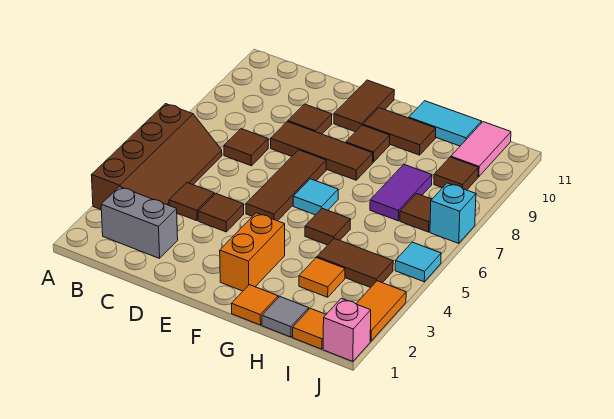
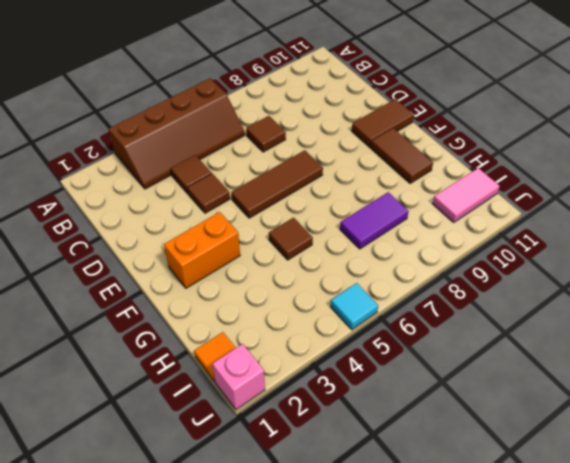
none -> grey 1x2 brick [101,187,178,258]
none -> brown 1x3 tile [270,122,373,180]
none -> brown 1x1 tile [288,104,332,134]

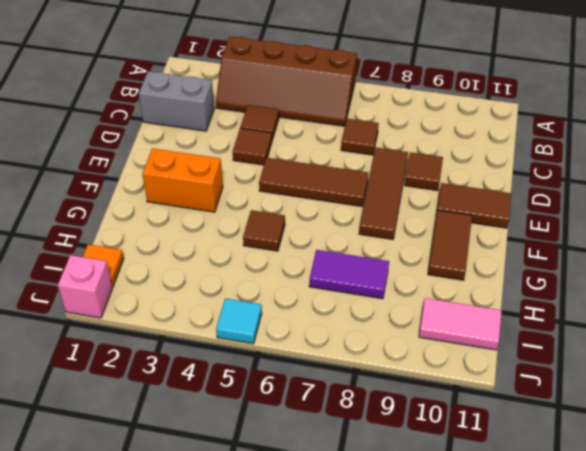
grey 1x2 brick [139,71,214,131] -> grey 1x2 brick turned to [101,187,178,258]
none -> cyan 1x1 tile [293,179,338,215]
none -> brown 1x1 tile [345,125,390,162]
none -> orange 1x1 tile [231,285,278,325]

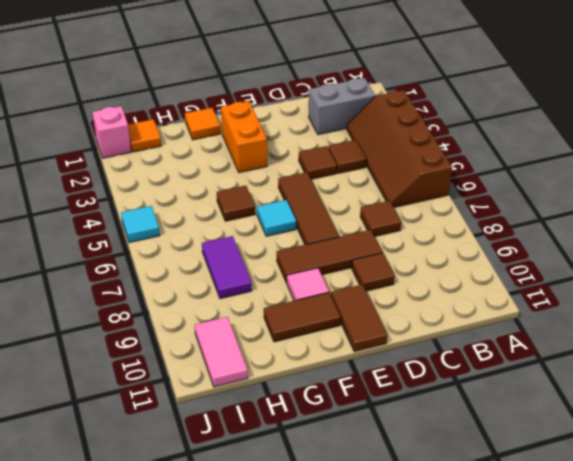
pink 1x1 tile [287,268,329,301] -> brown 1x1 tile [345,125,390,162]
none -> cyan 1x2 tile [409,101,482,146]
none -> grey 1x1 tile [262,297,309,337]
none -> orange 1x1 tile [299,258,345,297]

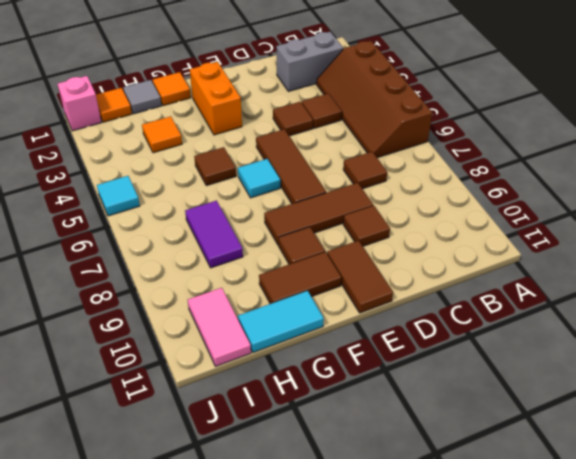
none -> brown 1x2 tile [317,238,393,288]
none -> brown 1x1 tile [400,194,432,232]
none -> brown 1x1 tile [434,157,478,190]

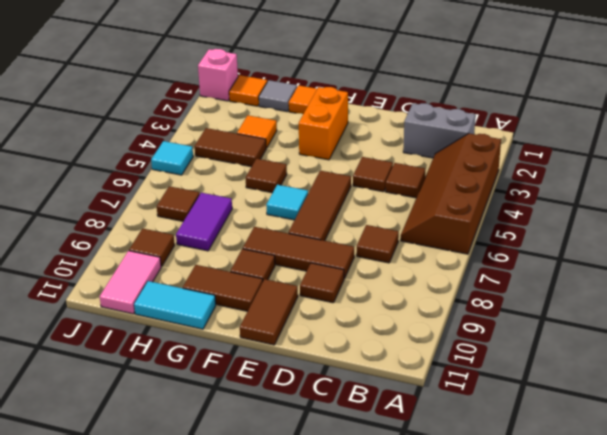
none -> orange 1x2 tile [356,281,406,341]
none -> cyan 1x1 brick [430,183,476,243]

